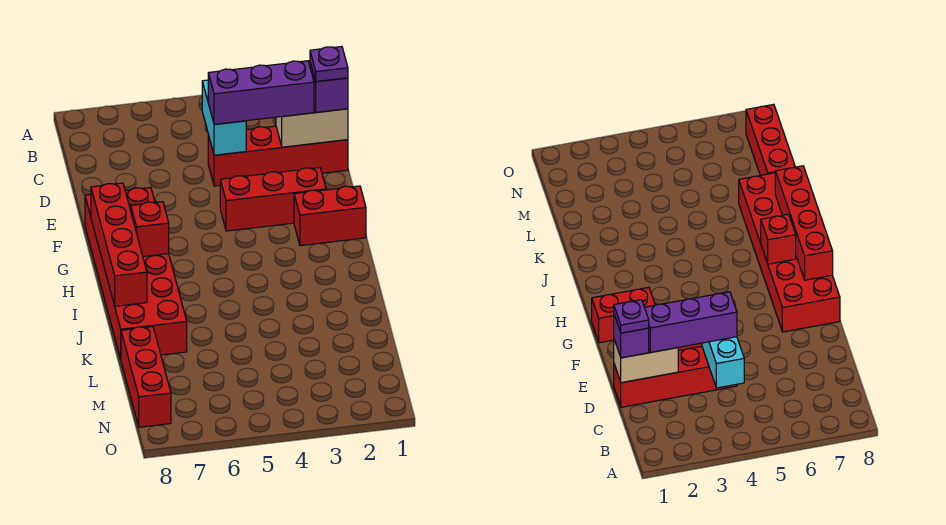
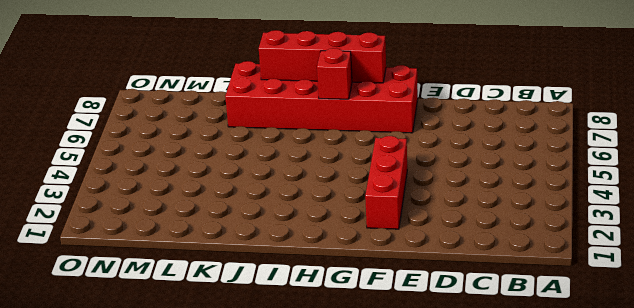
none -> red 1x4 brick [208,126,348,186]
none -> red 1x2 brick [294,186,366,246]
none -> red 1x3 brick [121,327,171,427]

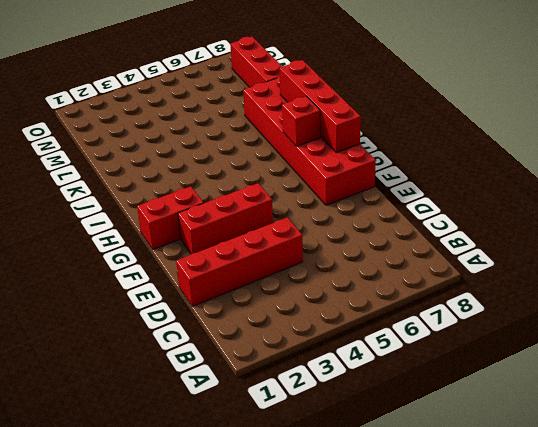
none -> cyan 1x2 brick [202,80,246,155]
none -> tan 1x2 brick [276,108,348,147]
none -> purple 1x1 brick [310,62,348,112]

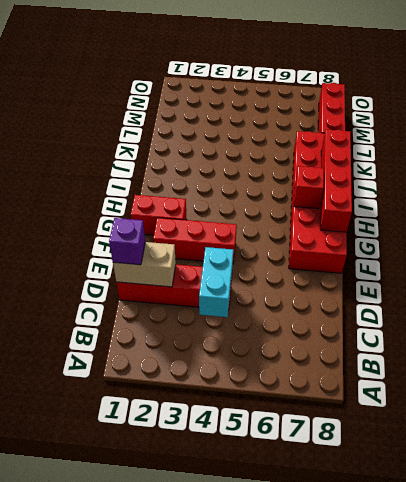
none -> purple 1x3 brick [208,61,314,124]
none -> purple 1x1 plate [310,47,348,82]

